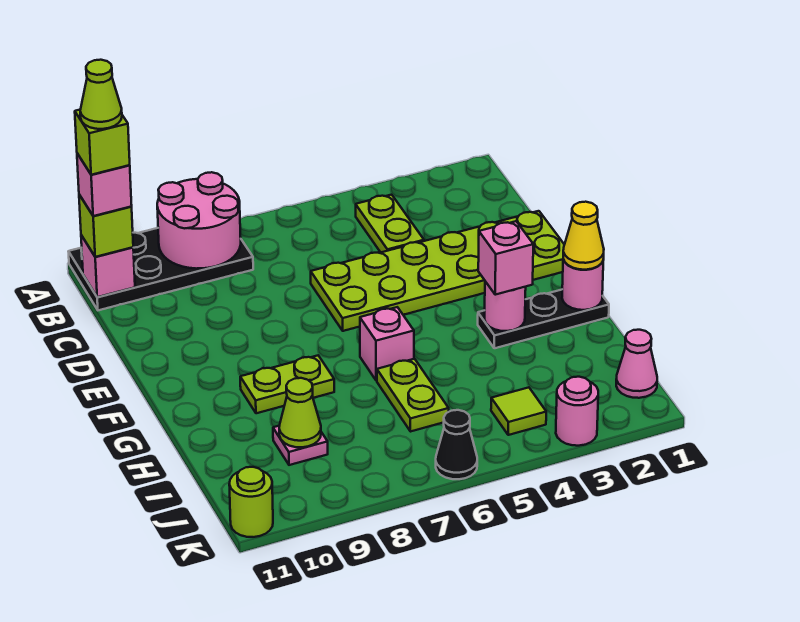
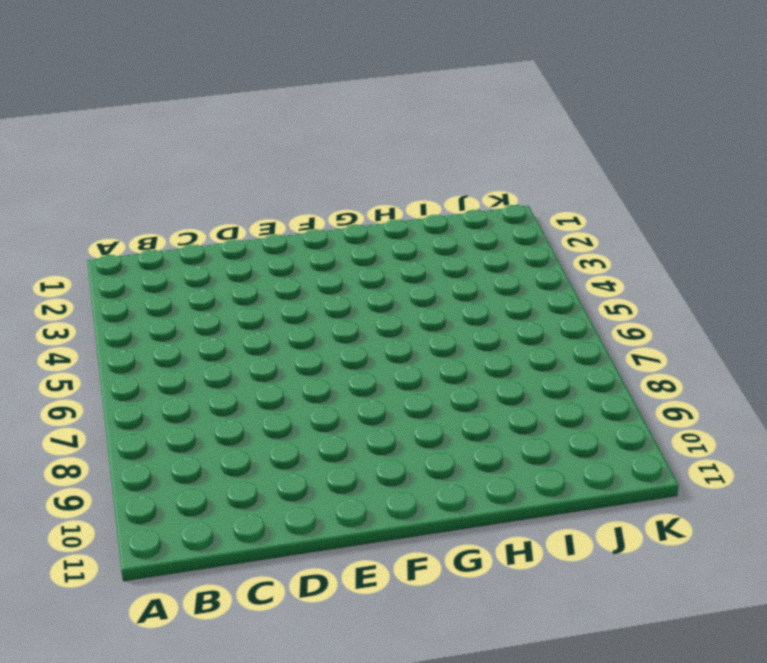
none -> black 2x4 plate [68,228,253,310]
none -> lime 1x2 plate [356,195,424,252]
none -> lime 2x6 plate [311,211,564,331]

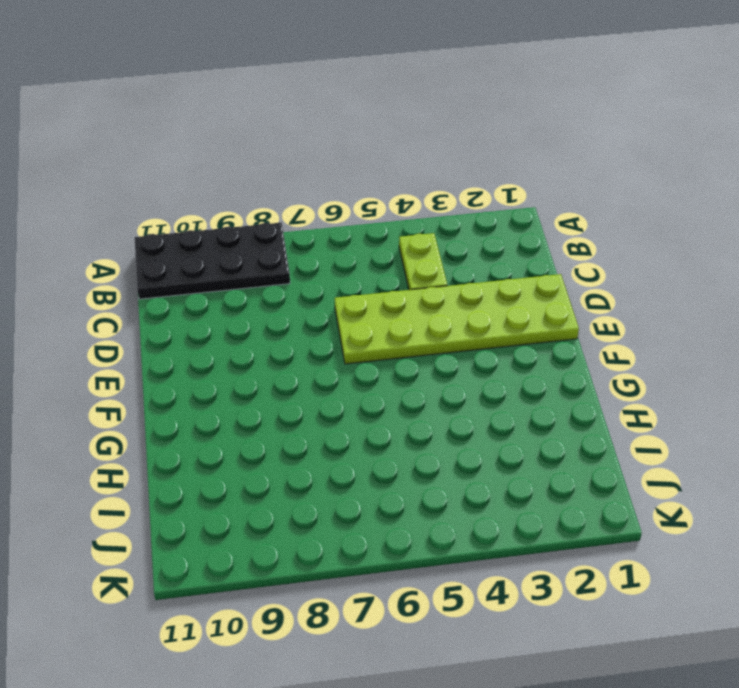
none -> black 1x3 plate [478,290,609,348]
none -> pink 1x1 brick [360,307,414,381]
none -> lime 1x2 plate [240,356,334,413]

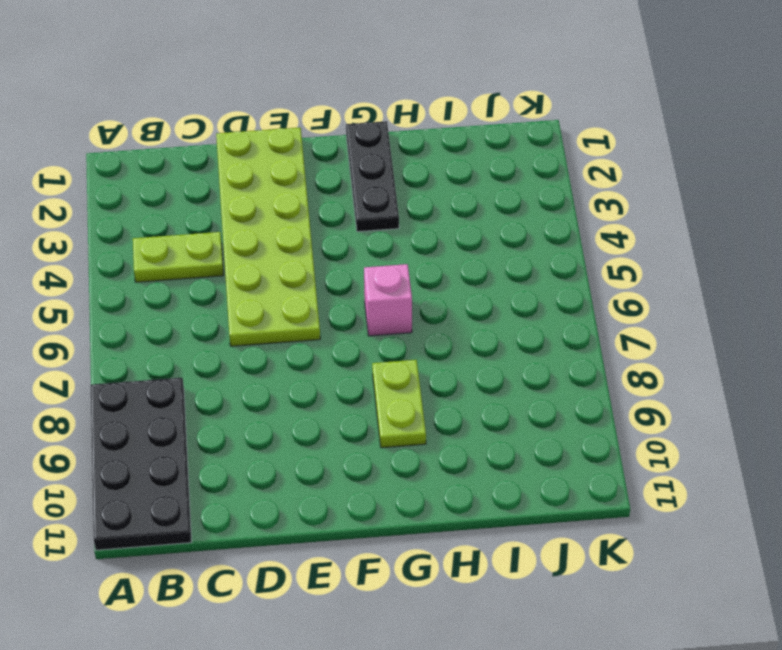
none -> lime 1x2 plate [377,359,449,432]
none -> pink 1x1 plate [273,426,328,465]
none -> pink 1x1 cone [616,330,657,398]

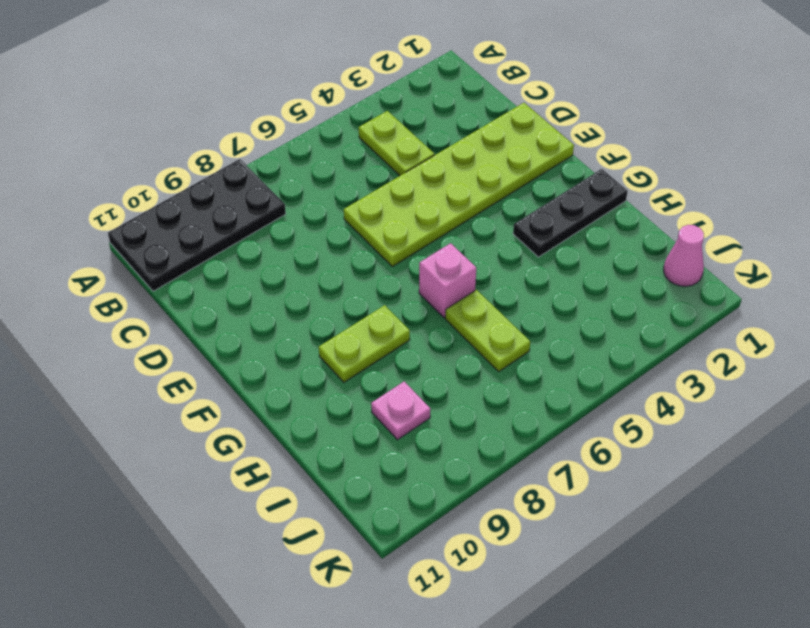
none -> lime 1x1 tile [491,387,546,435]
none -> pink 1x1 round brick [556,377,598,446]
none -> black 1x1 cone [436,410,477,479]

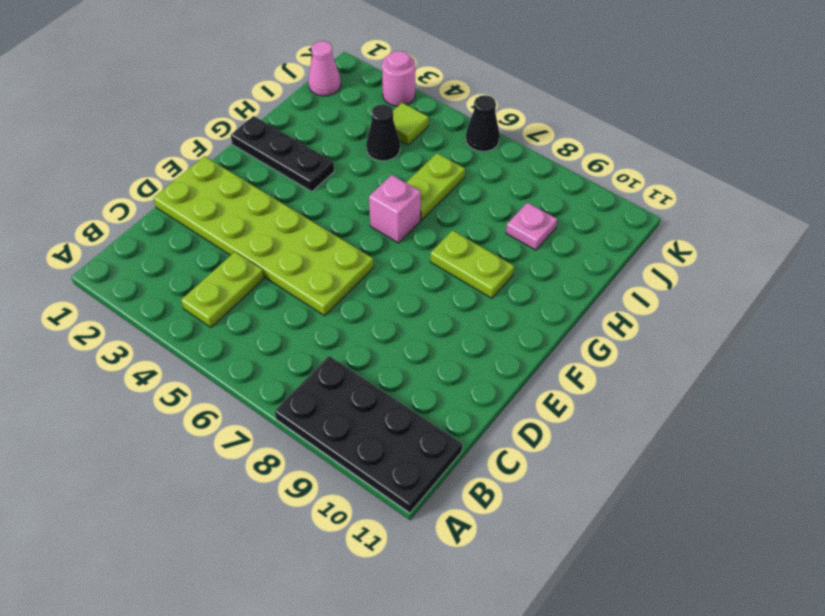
black 1x1 cone [366,104,400,161] -> none
none -> lime 1x1 round brick [229,467,273,537]
none -> pink 2x2 round brick [157,172,241,269]
none -> pink 1x1 brick [81,235,135,297]

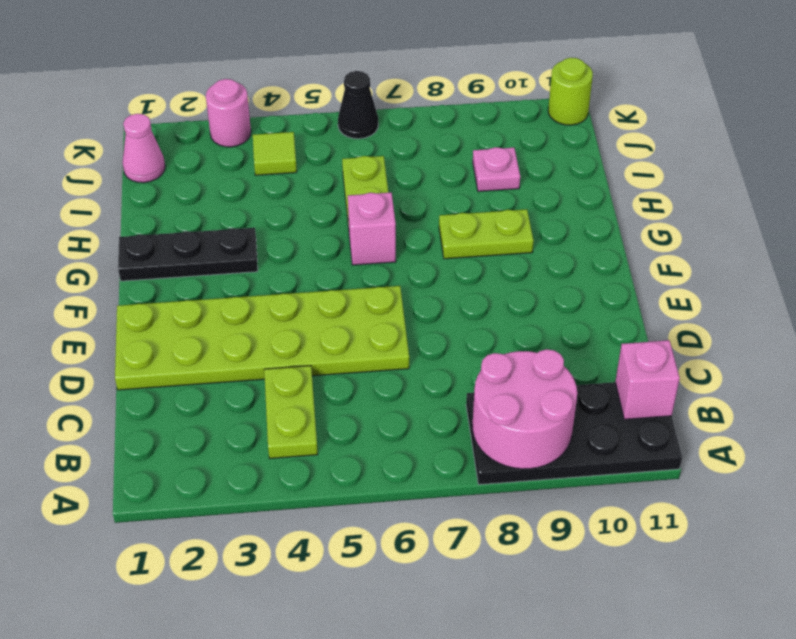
none -> pink 1x1 round brick [562,259,604,310]
none -> pink 1x1 round brick [485,281,526,331]
none -> lime 1x1 cone [279,378,321,447]

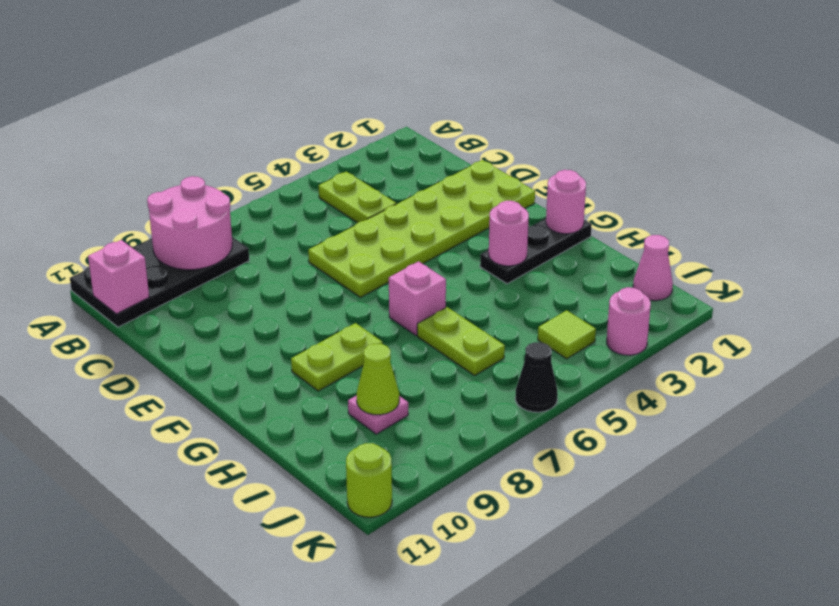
none -> lime 1x1 brick [79,195,133,257]
none -> yellow 1x1 cone [563,202,604,270]
none -> pink 1x1 brick [478,221,533,295]

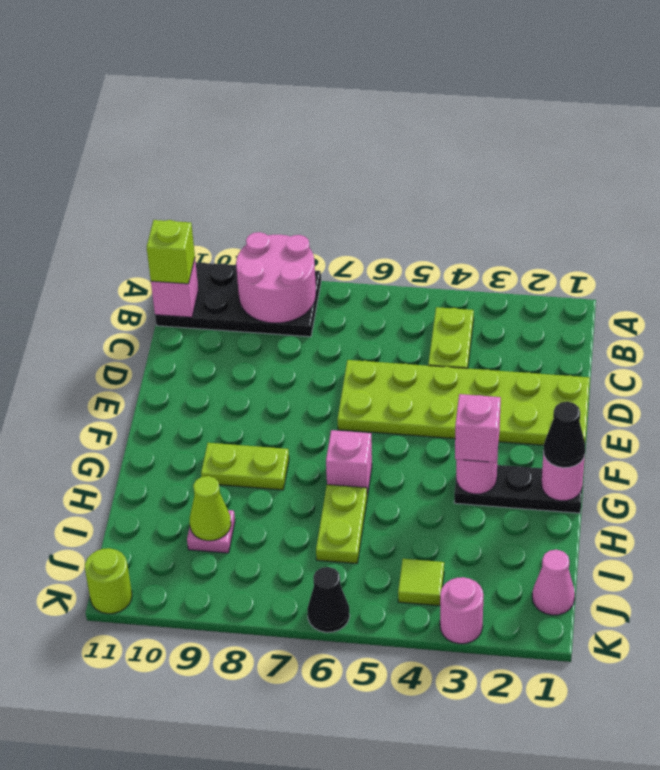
black 1x1 cone [543,402,585,468] -> yellow 1x1 cone [563,202,604,270]
none -> pink 1x1 brick [77,153,132,216]
none -> lime 1x1 brick [75,110,130,175]
none -> lime 1x1 cone [80,60,122,129]

